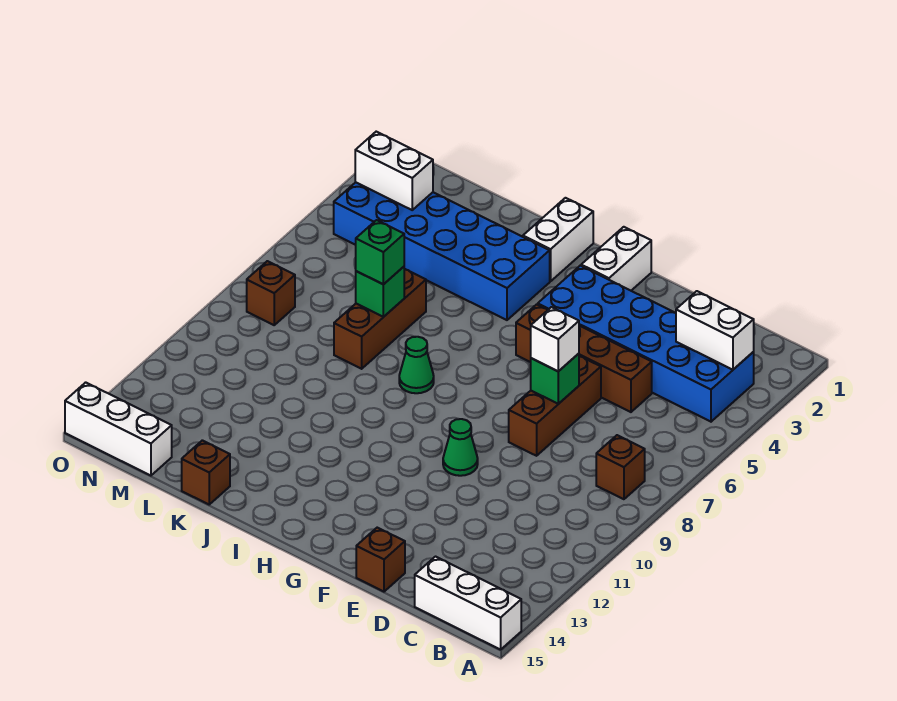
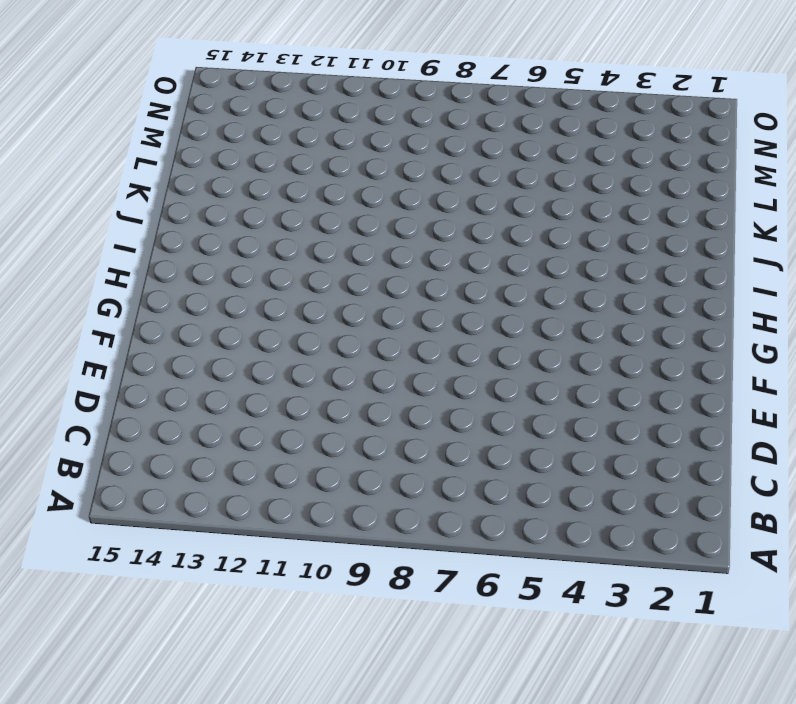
none -> white 1x3 brick [415,557,521,650]
none -> blue 2x6 brick [538,266,754,422]
none -> brown 1x1 brick [596,435,645,499]

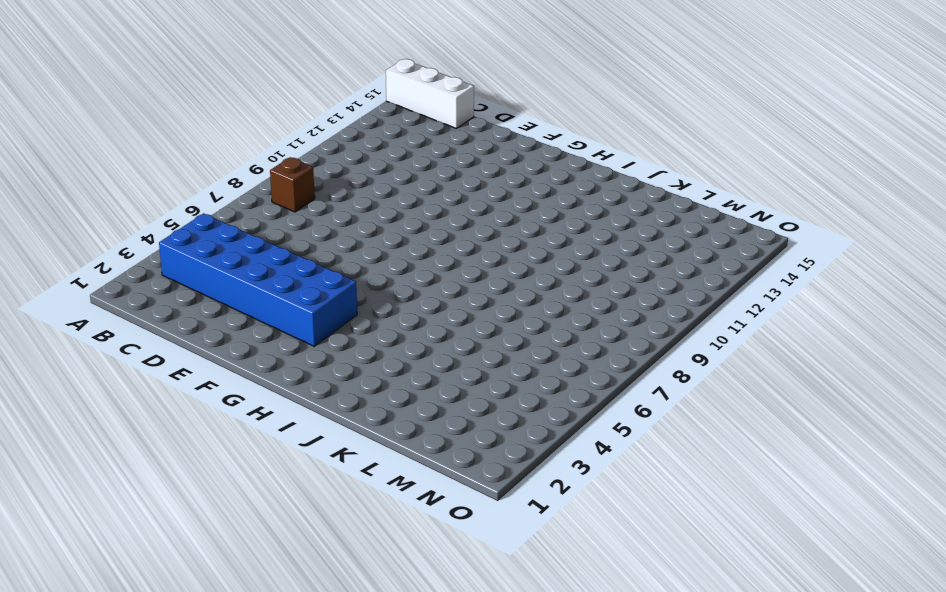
none -> brown 1x4 brick [516,304,652,412]
none -> brown 1x3 brick [509,356,601,456]
none -> brown 1x1 brick [356,528,405,592]

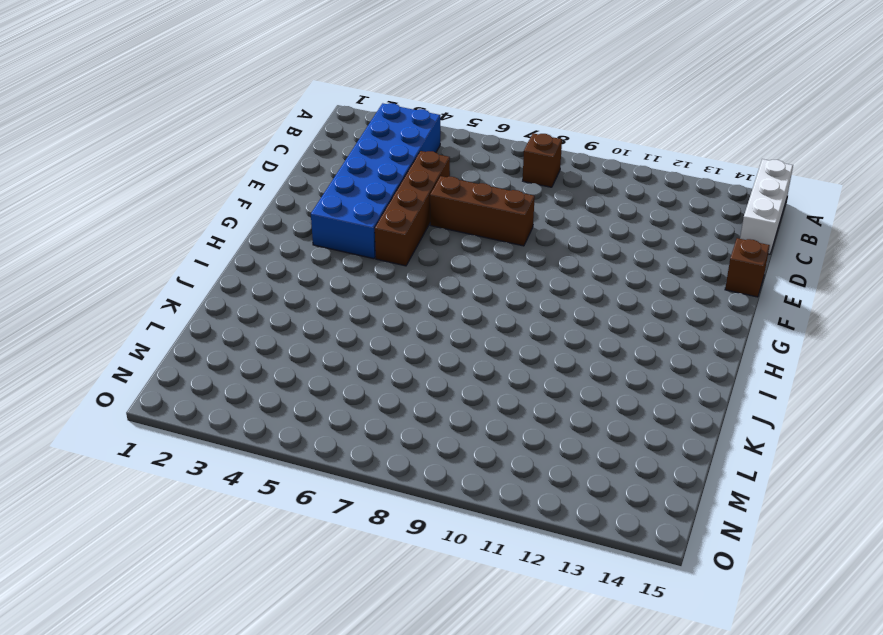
none -> green 1x1 cone [443,419,478,476]
none -> white 1x2 brick [581,227,651,291]
none -> white 1x2 brick [523,198,593,281]

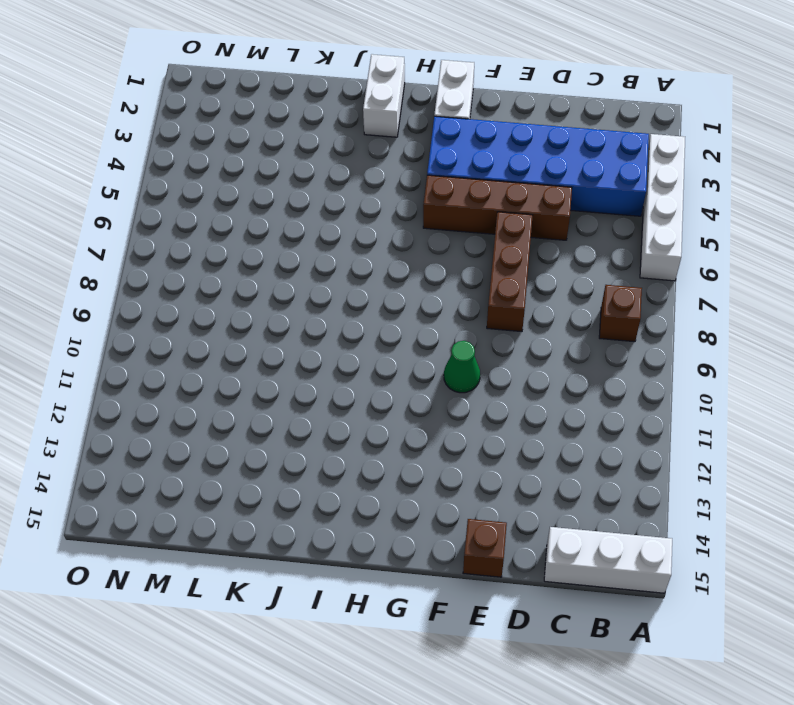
white 1x4 brick [640,134,685,281] -> none
none -> blue 2x6 brick [334,182,550,320]
none -> green 1x1 cone [399,337,434,393]
none -> brown 1x3 brick [334,269,426,369]

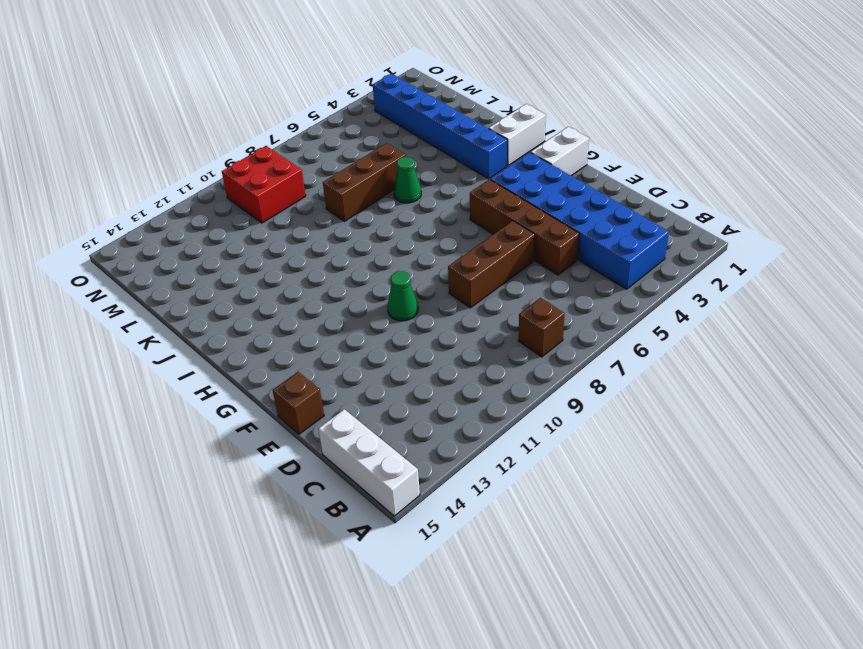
blue 1x6 brick [373,74,507,179] -> blue 2x6 brick [334,182,550,320]
green 1x1 cone [394,157,421,203] -> green 1x1 cone moved to [399,337,434,393]
red 2x2 brick [222,146,306,223] -> none
none -> brown 1x1 brick [182,440,230,504]
none -> white 1x3 brick [65,382,172,476]
none -> brown 1x1 brick [247,261,295,325]

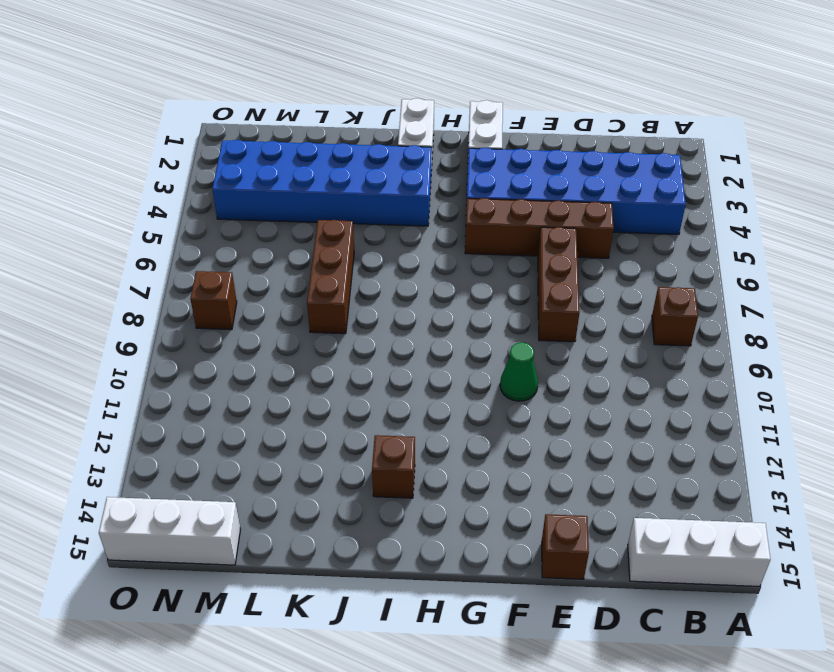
brown 1x1 brick [372,435,415,498] -> brown 1x1 brick moved to [182,440,230,504]
none -> green 1x1 cone [399,337,434,393]
none -> white 1x2 brick [676,291,754,370]
none -> green 1x1 brick [531,354,579,404]

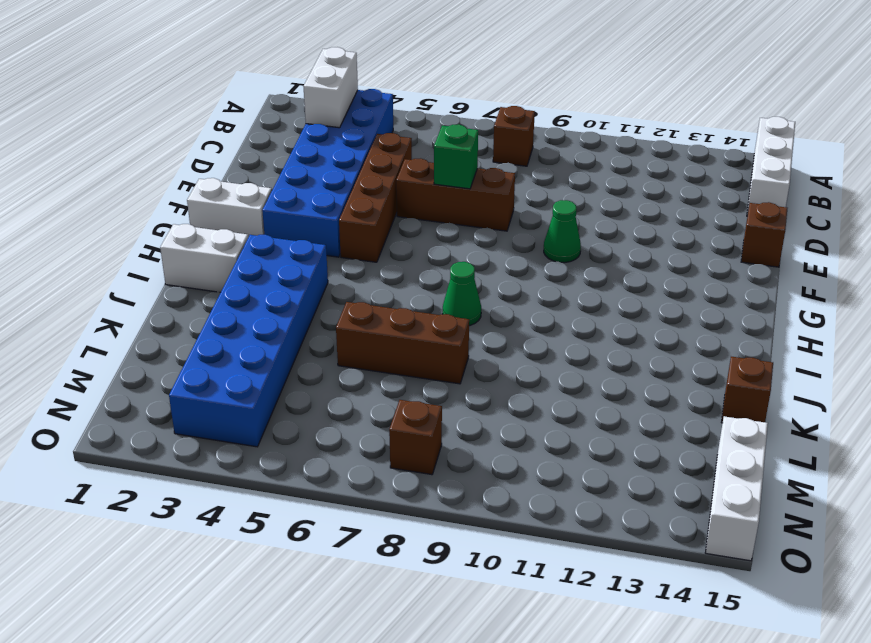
none -> green 1x1 brick [356,267,404,317]
none -> white 1x2 brick [355,132,433,210]
none -> white 1x1 brick [531,307,579,371]

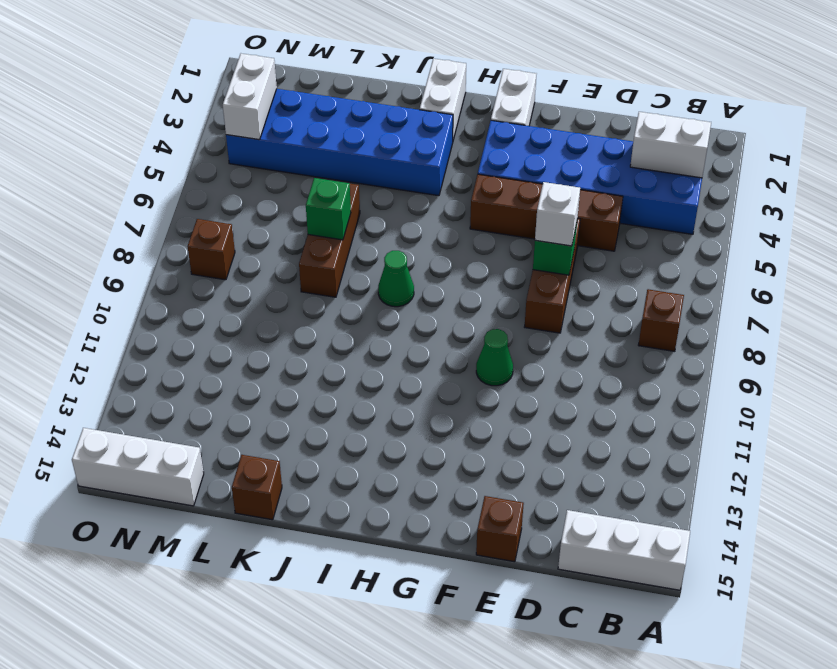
white 1x2 brick [223,54,277,140] -> white 1x2 brick turned to [355,132,433,210]
none -> green 1x1 brick [356,220,404,284]

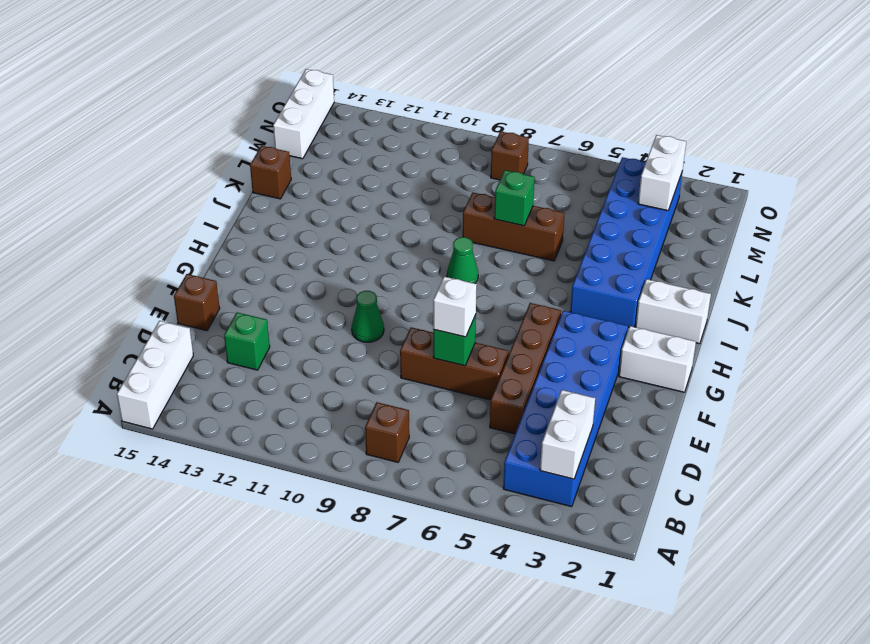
green 1x1 brick [224,312,270,370] -> green 1x1 brick moved to [356,220,404,284]

